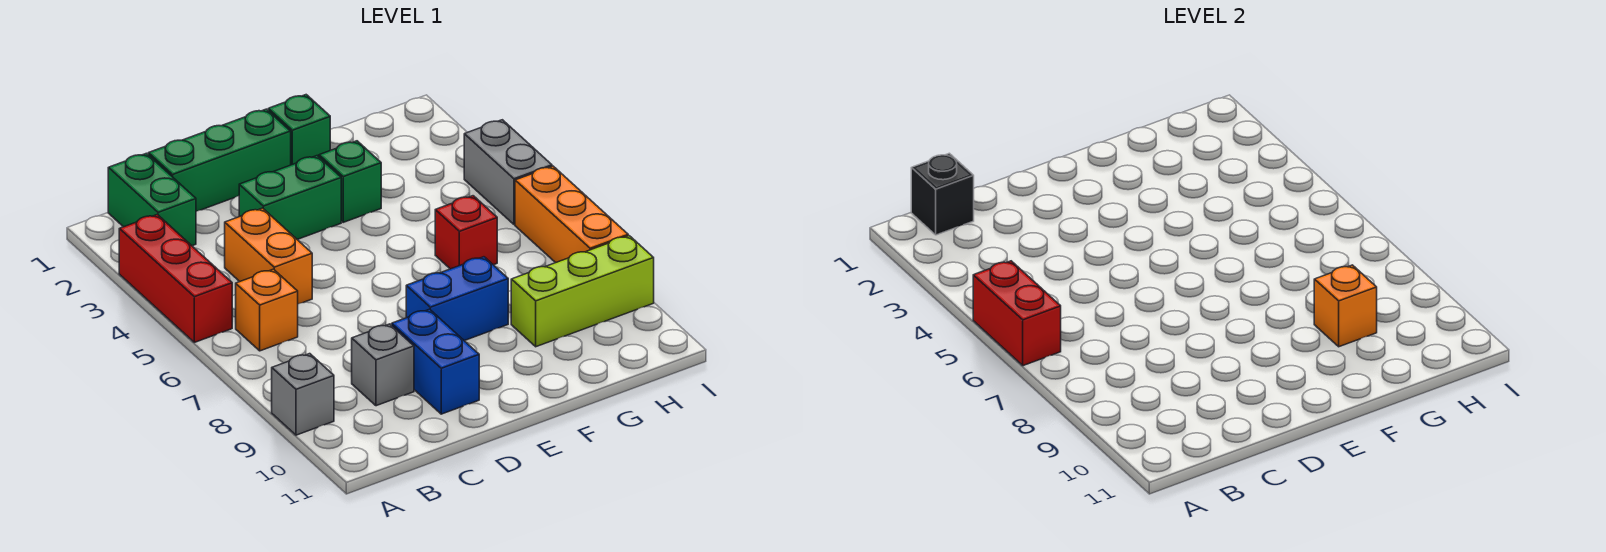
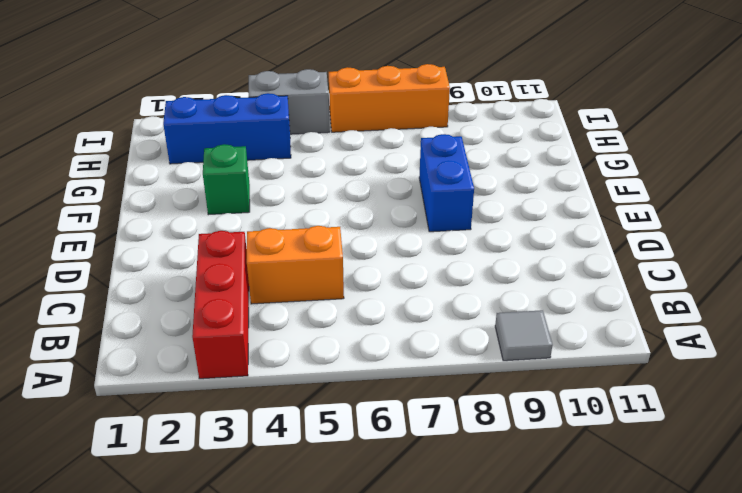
red 1x3 brick [192,231,249,379] -> red 1x3 brick turned to [119,215,232,342]
grey 1x1 tile [495,310,552,361] -> grey 1x1 brick [272,354,334,435]
blue 1x3 brick [163,93,291,164] -> none
none -> green 1x2 brick [108,153,196,246]
none -> orange 1x1 brick [236,269,298,351]
none -> green 1x3 brick [148,109,291,211]

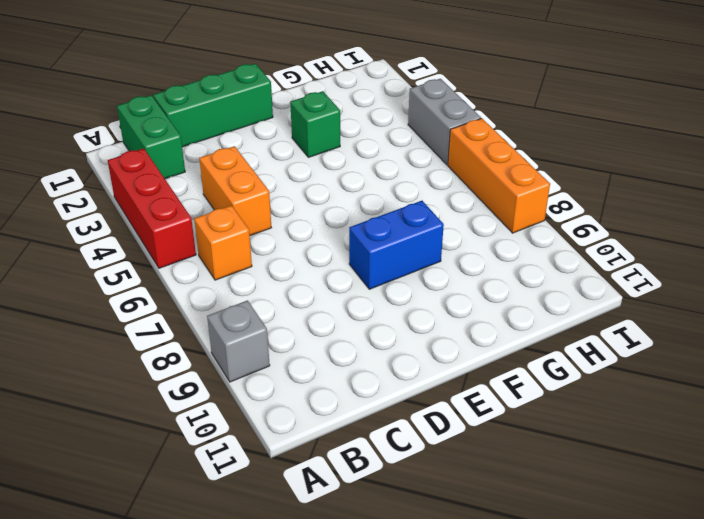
none -> grey 1x1 brick [352,324,414,406]
none -> green 1x2 brick [239,156,341,239]
none -> blue 1x2 brick [392,309,479,414]

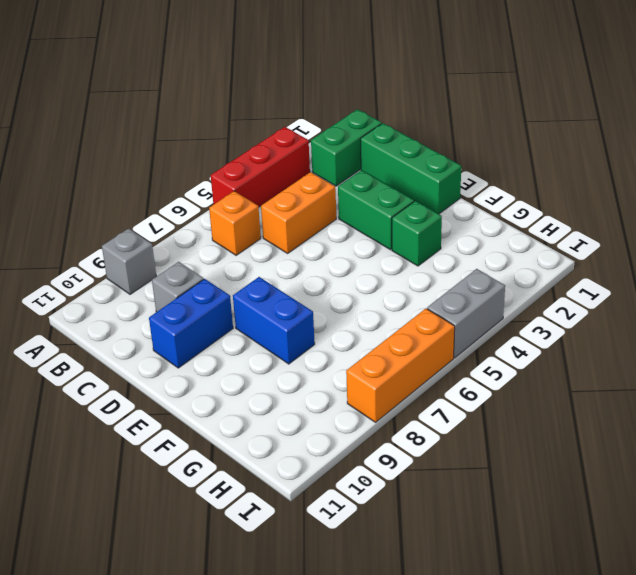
none -> green 1x1 brick [268,95,330,165]
none -> red 1x1 brick [435,196,497,269]
none -> lime 1x3 brick [511,236,654,347]

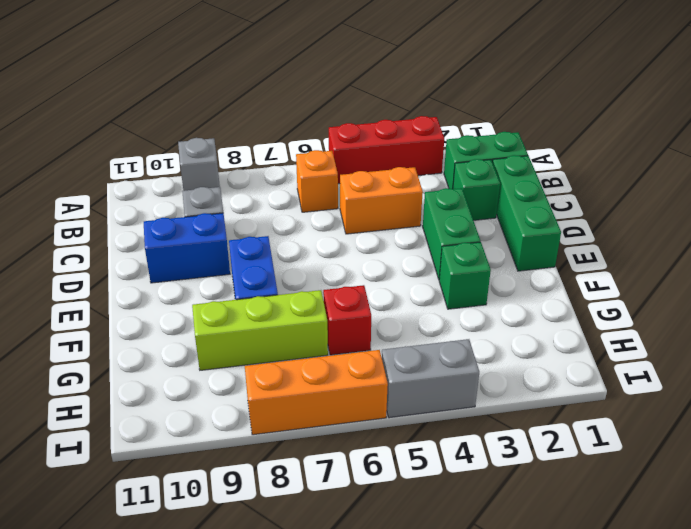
green 1x1 brick [453,159,500,220] -> green 1x1 brick moved to [268,95,330,165]
lime 1x3 brick [192,290,328,370] -> lime 1x3 brick turned to [511,236,654,347]
none -> red 1x2 brick [973,261,1061,366]
none -> black 1x1 brick [911,153,974,235]
none -> orange 1x1 brick [1314,265,1377,347]

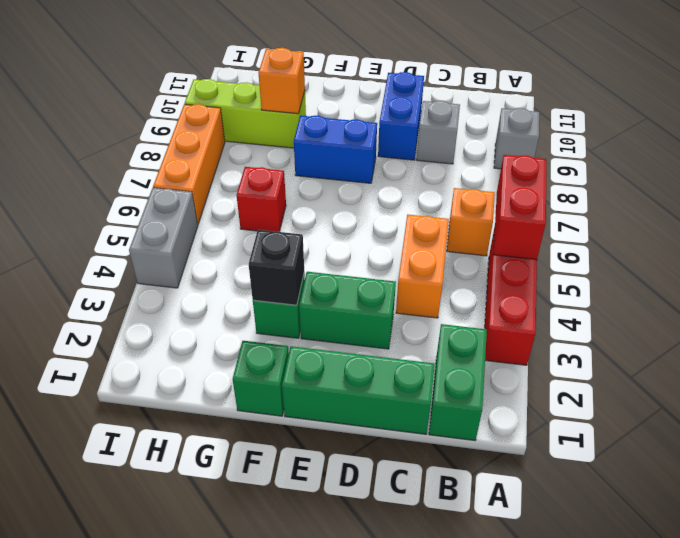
black 1x1 brick [249,230,304,305] -> black 1x1 brick moved to [911,153,974,235]

